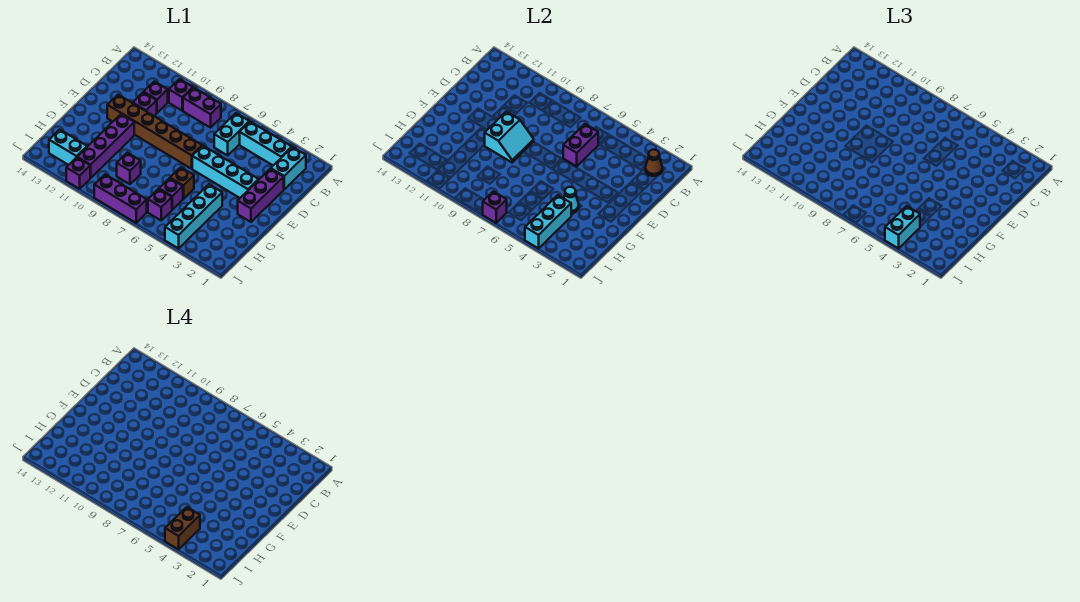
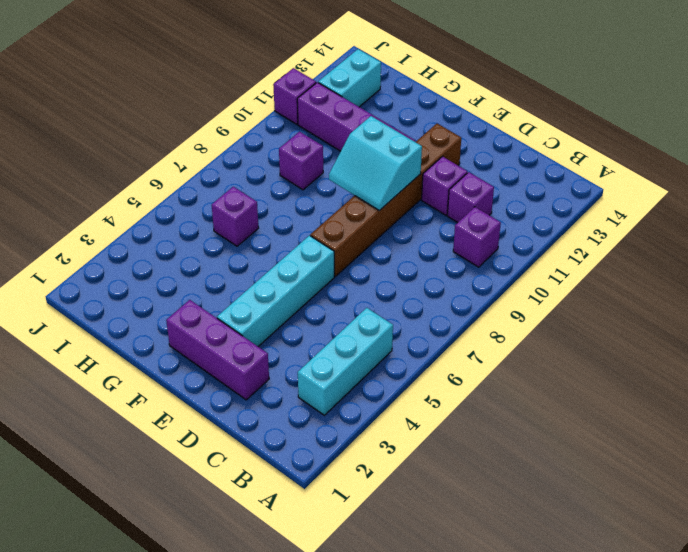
none -> cyan 1x2 brick [271,147,306,189]
none -> cyan 1x2 brick [214,113,249,155]
none -> purple 1x2 brick [183,88,221,128]

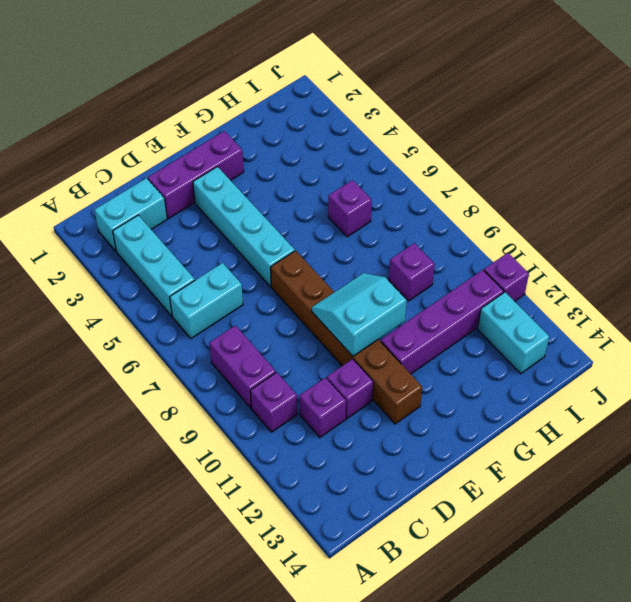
none -> cyan 1x4 brick [165,184,222,248]
none -> brown 1x1 brick [170,167,194,199]
none -> purple 1x1 brick [148,189,172,220]

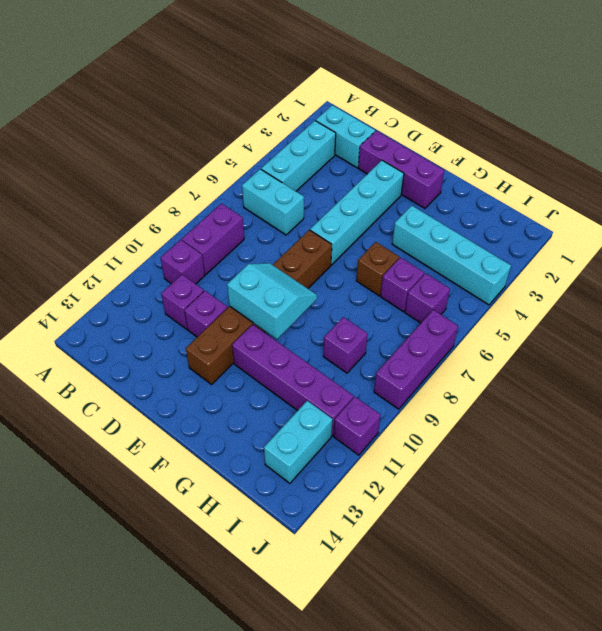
none -> brown 1x1 cone [645,150,662,176]
none -> purple 1x2 brick [563,124,598,166]
none -> cyan 1x1 cone [564,187,579,213]

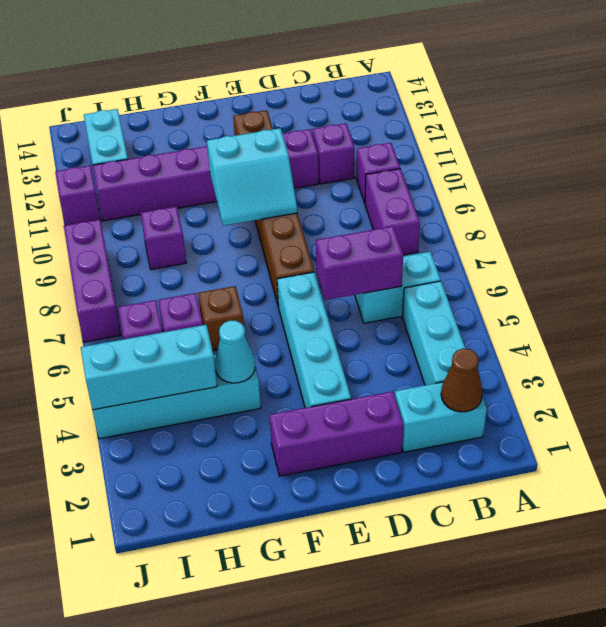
none -> purple 1x1 brick [483,191,507,223]
none -> cyan 1x2 brick [885,206,920,248]
none -> brown 1x2 brick [165,507,200,549]

